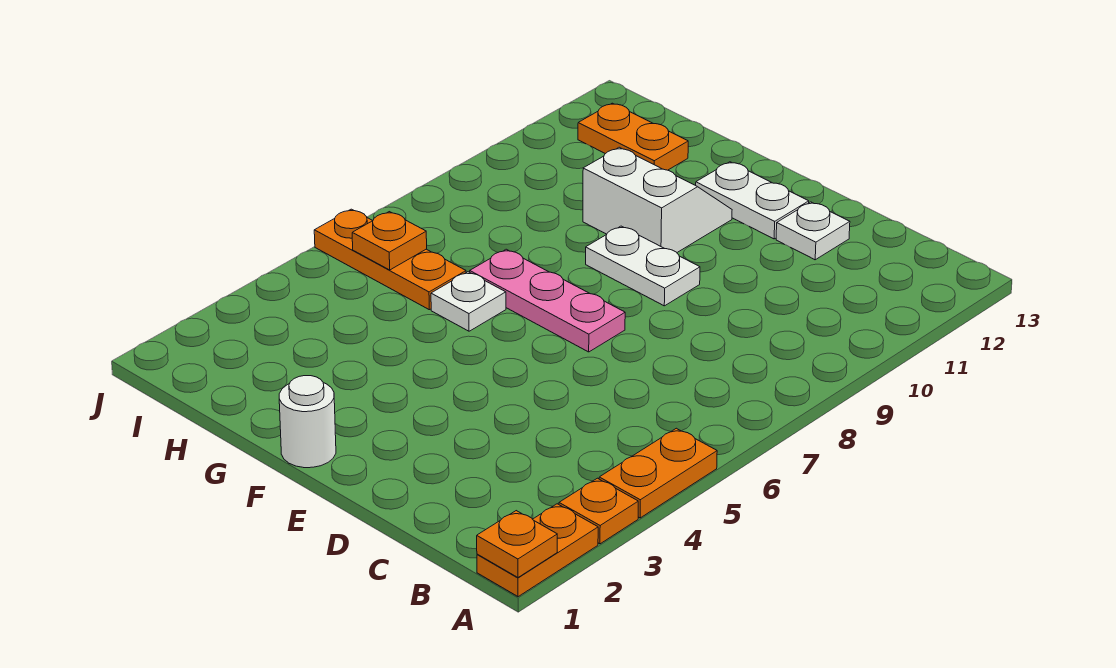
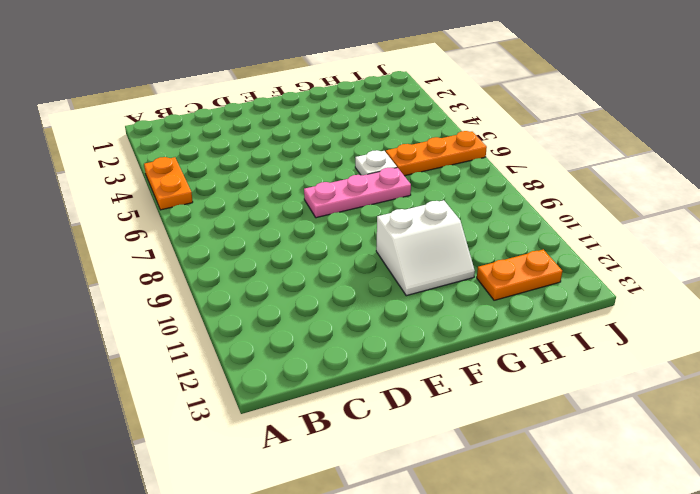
none -> orange 1x2 plate [477,504,598,597]
none -> orange 1x1 plate [559,478,638,544]
none -> white 1x1 plate [776,202,850,260]

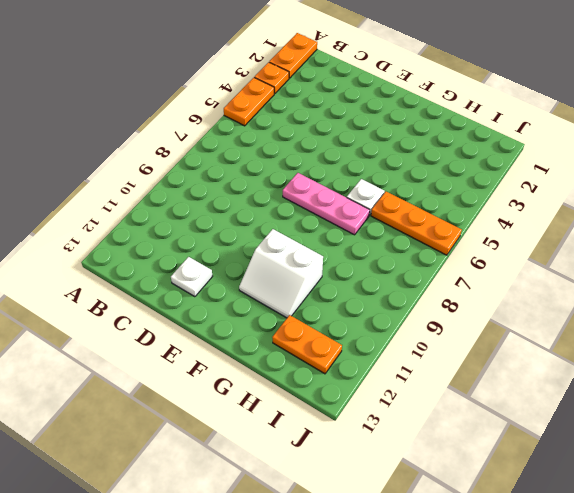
none -> white 1x2 plate [586,226,700,306]
none -> white 1x2 plate [696,162,809,239]
none -> white 1x1 round brick [279,376,336,468]

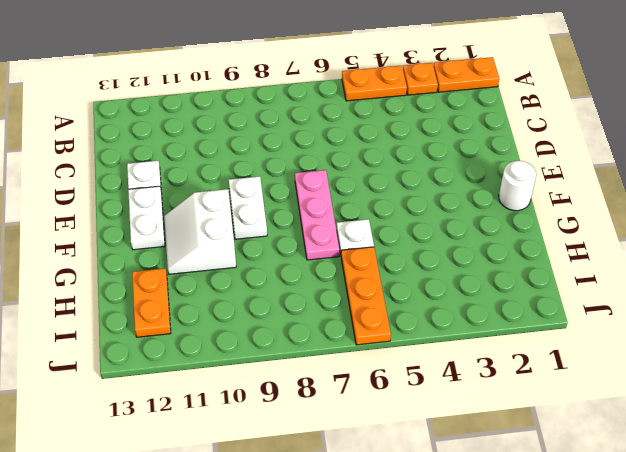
none -> orange 1x1 plate [477,511,557,577]
none -> orange 1x1 plate [352,212,427,270]

